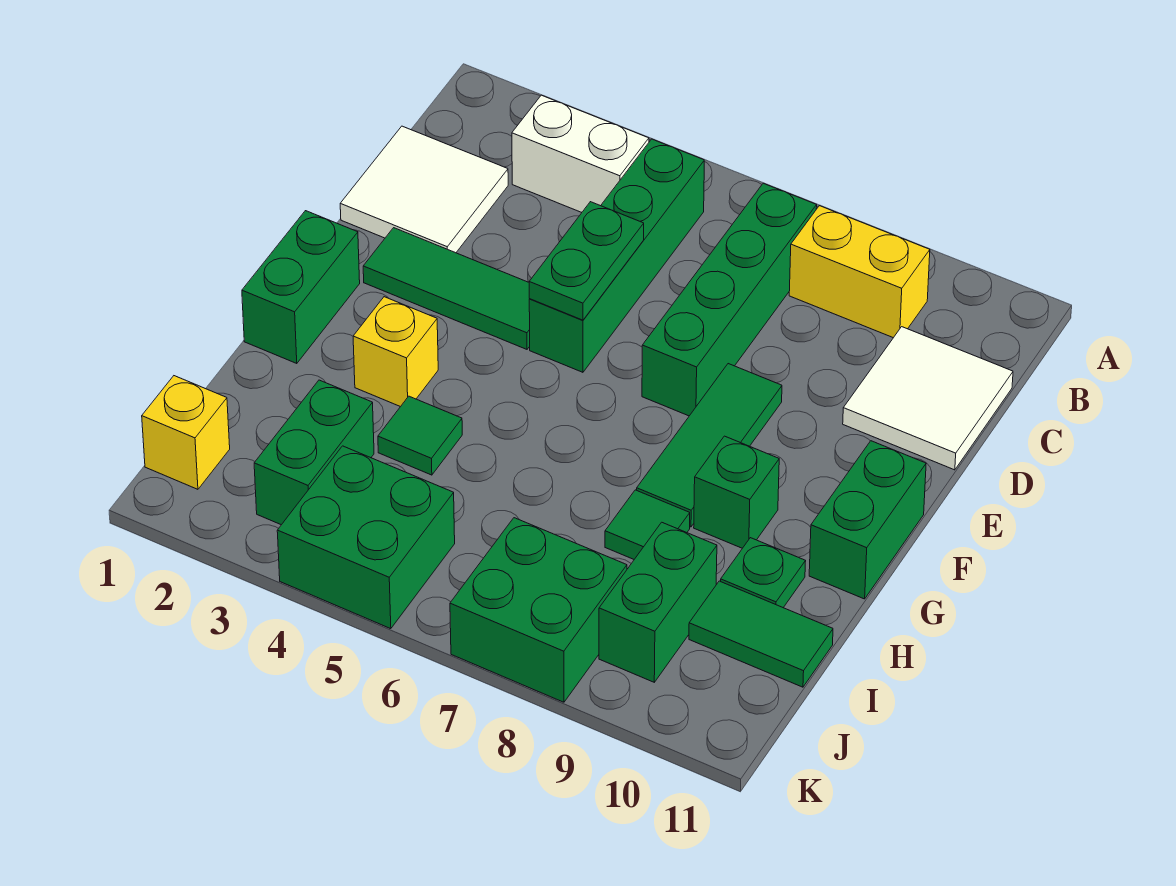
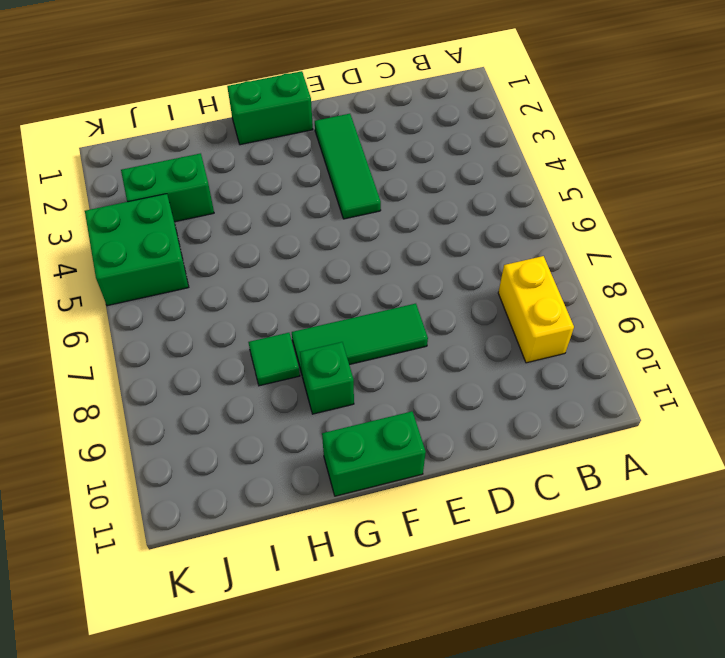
none -> white 1x2 brick [512,95,649,212]
none -> green 1x4 brick [529,139,704,372]
none -> green 1x4 brick [642,183,817,416]

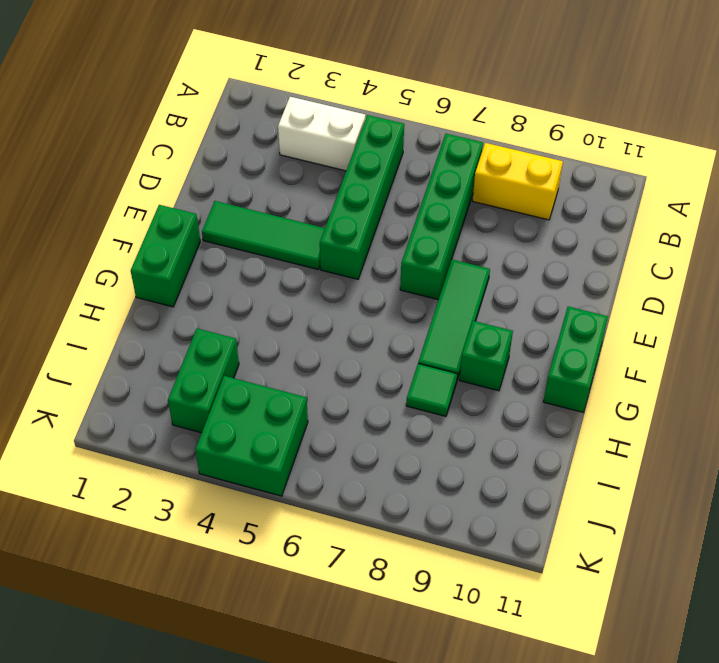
none -> white 2x2 tile [340,126,508,253]
none -> white 2x2 tile [843,327,1013,470]
none -> yellow 1x1 brick [353,297,438,407]

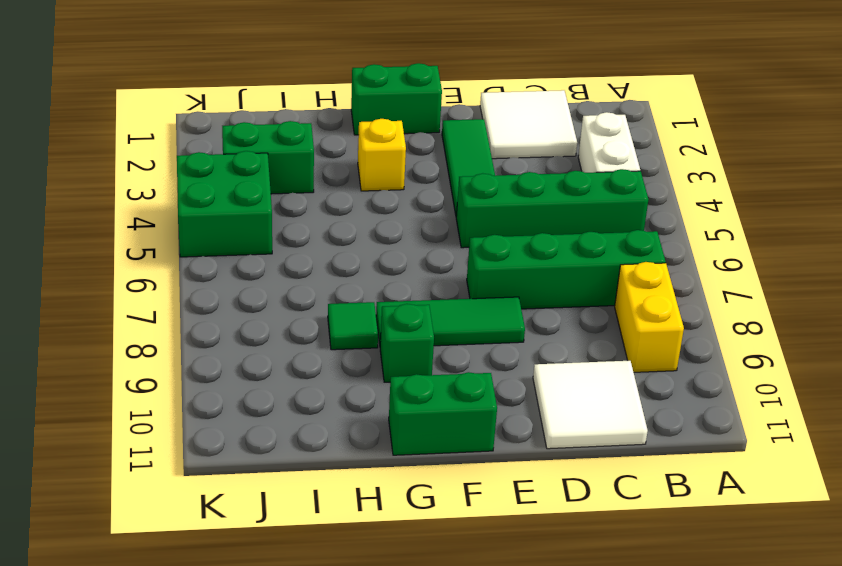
none -> green 1x1 tile [378,396,462,475]
none -> green 1x1 plate [721,538,806,608]
none -> green 1x2 brick [599,522,717,682]

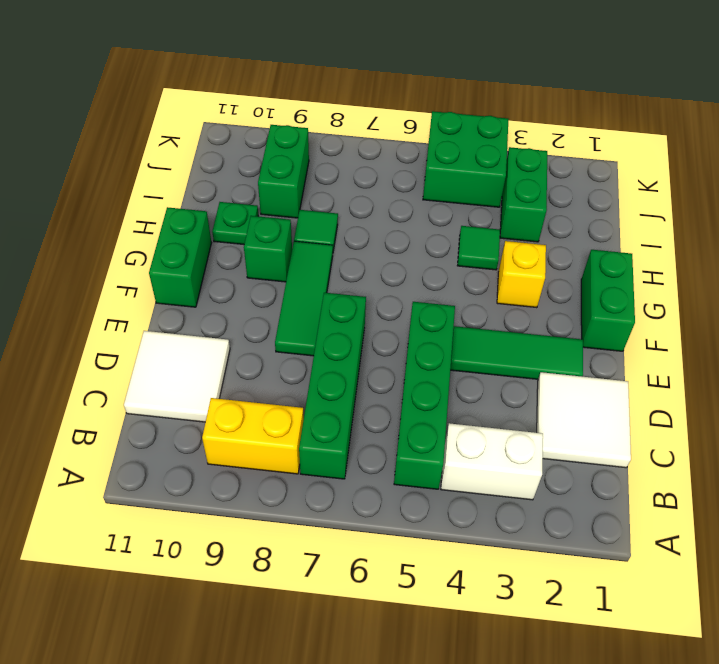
none -> green 1x2 tile [689,581,833,687]
none -> yellow 1x1 brick [142,376,230,489]
none -> green 2x2 brick [450,518,627,702]

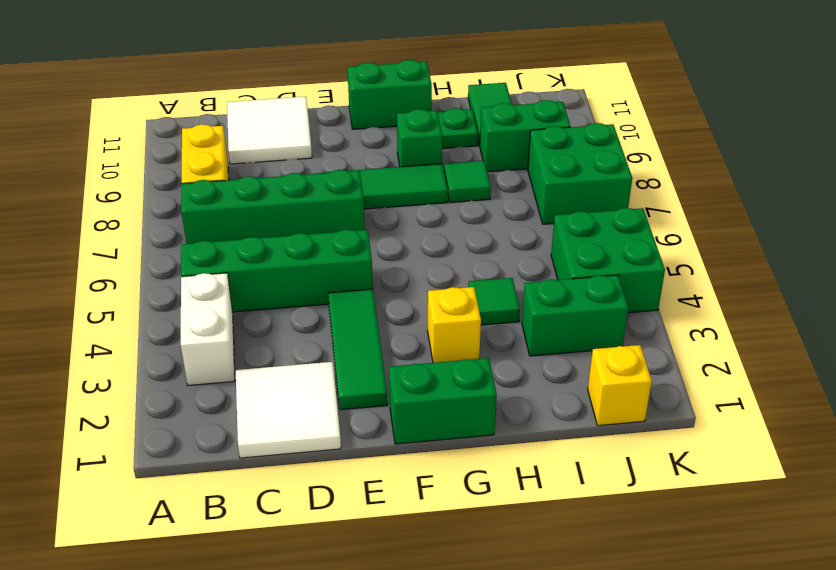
none -> green 1x2 plate [529,202,644,320]

